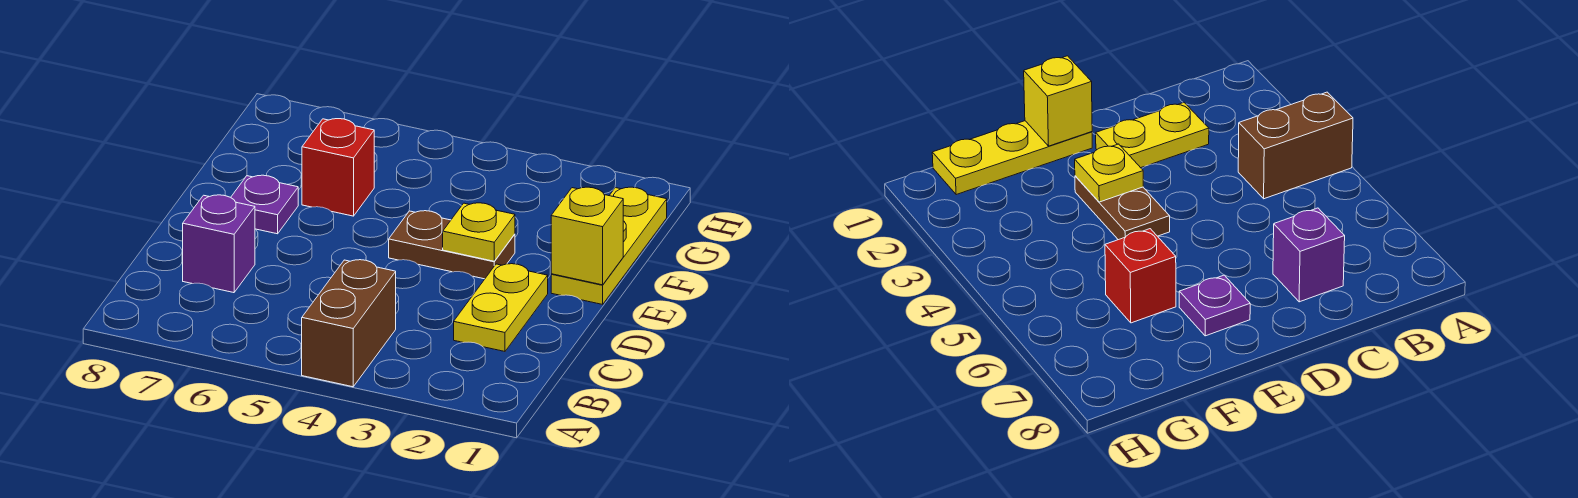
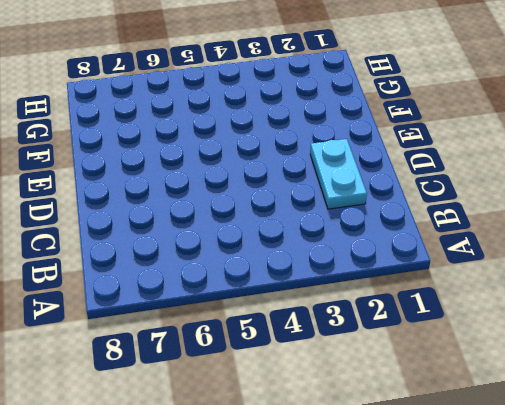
cyan 1x2 plate [310,139,367,209] -> yellow 1x2 plate [454,264,548,351]
none -> brown 1x2 brick [302,260,396,387]
none -> purple 1x1 brick [183,195,255,293]

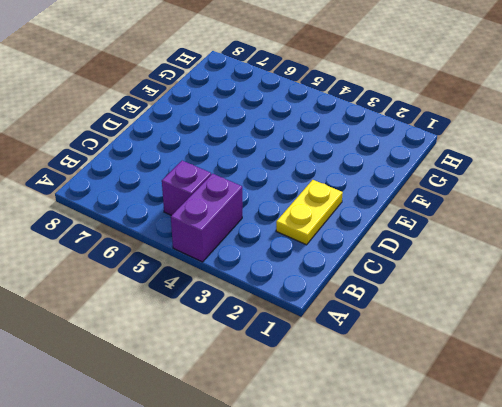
purple 1x2 brick [171,174,242,262] -> brown 1x2 brick [302,260,396,387]
purple 1x1 brick [162,161,211,216] -> purple 1x1 brick moved to [183,195,255,293]
none -> yellow 1x3 plate [551,187,667,304]
none -> brown 1x2 plate [389,211,515,279]

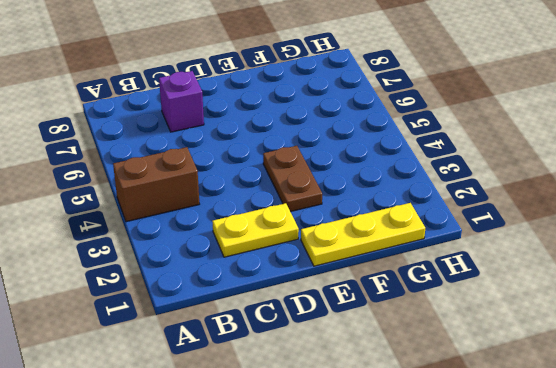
none -> purple 1x1 plate [231,175,298,234]
none -> red 1x1 brick [302,119,374,216]

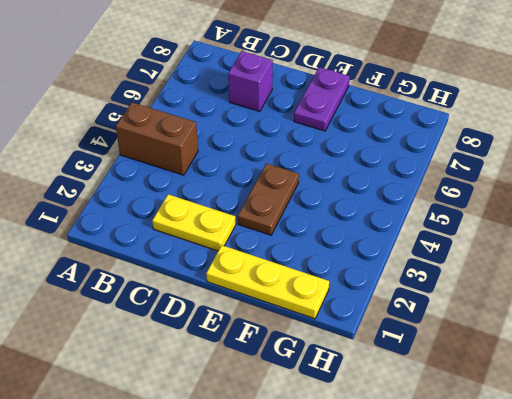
purple 1x2 plate [294,67,350,131] -> purple 1x1 plate [231,175,298,234]
none -> red 1x1 brick [302,119,374,216]
none -> yellow 1x1 brick [551,187,623,285]

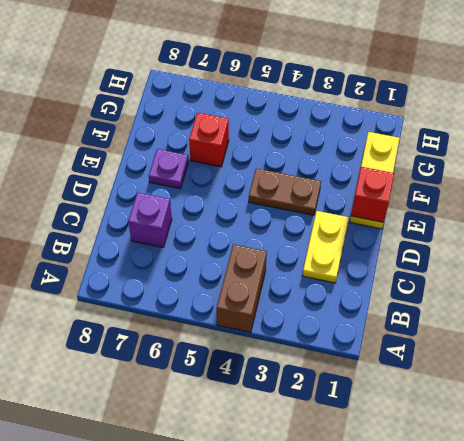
red 1x1 brick [351,167,394,222] -> yellow 1x1 brick [551,187,623,285]
none -> yellow 1x1 plate [443,203,515,261]

